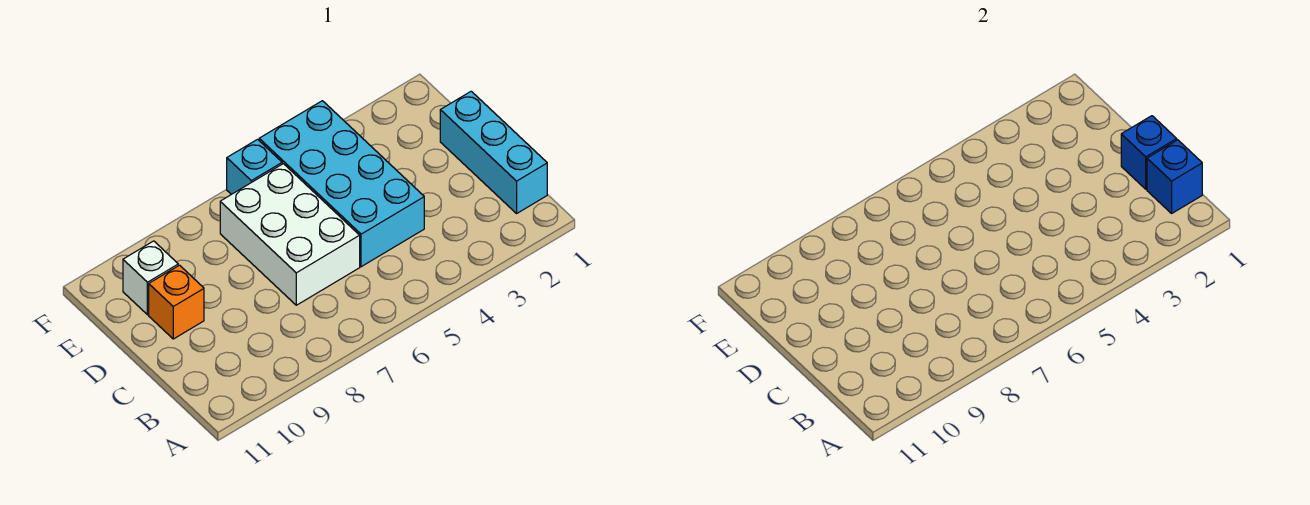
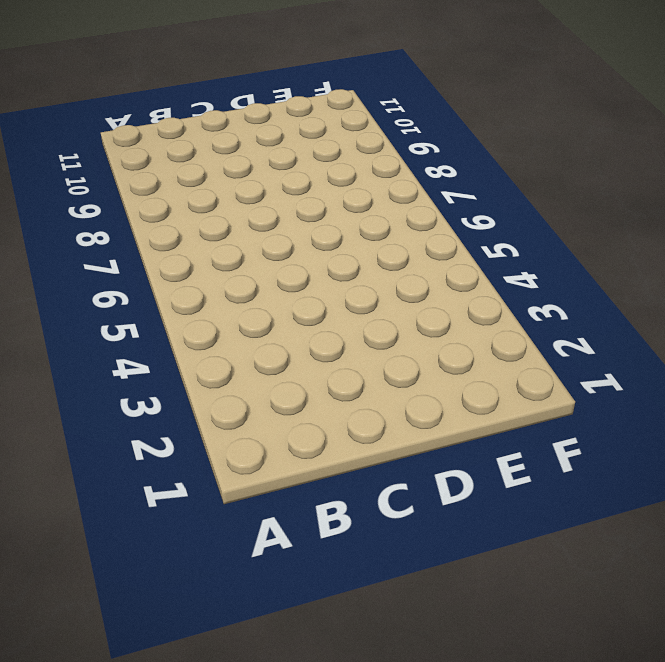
none -> cyan 1x3 brick [440,91,547,213]
none -> cyan 2x4 brick [259,101,424,267]

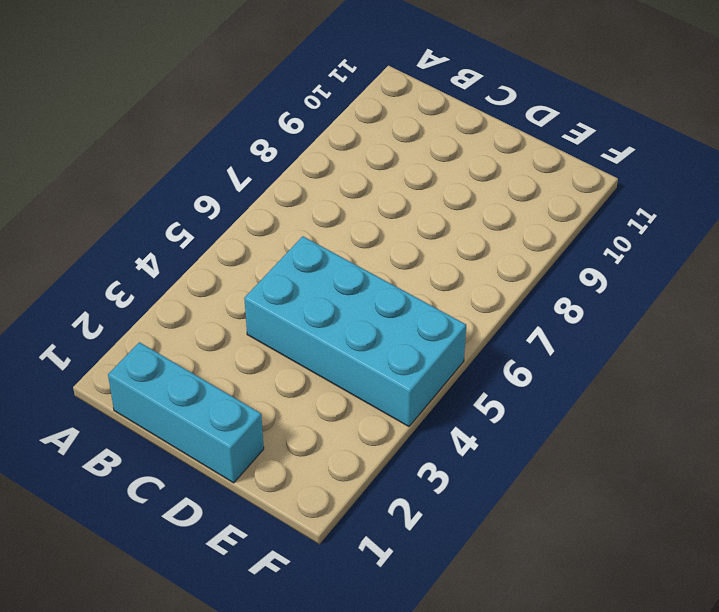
none -> white 2x3 brick [220,164,360,305]
none -> orange 1x1 brick [149,265,204,339]

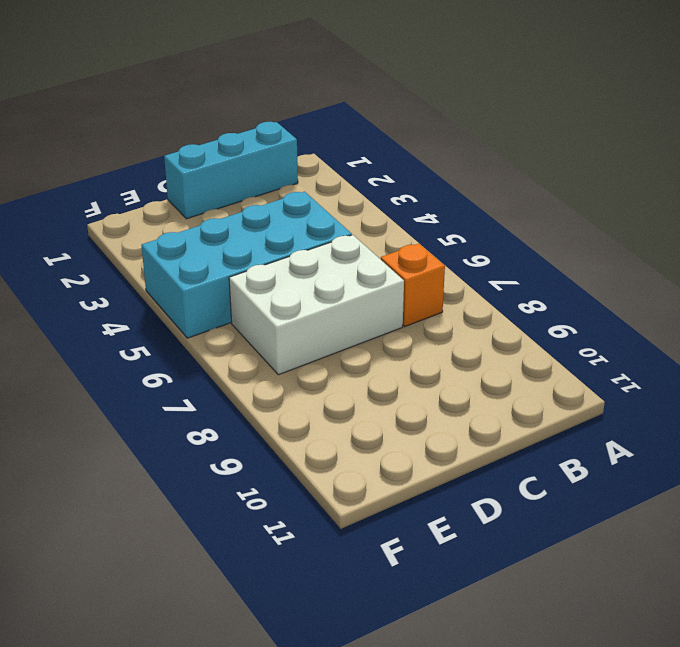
orange 1x1 brick [381,244,445,326] -> orange 1x1 brick moved to [149,265,204,339]
none -> white 1x1 brick [123,241,178,315]
none -> cyan 1x1 brick [227,139,282,194]

